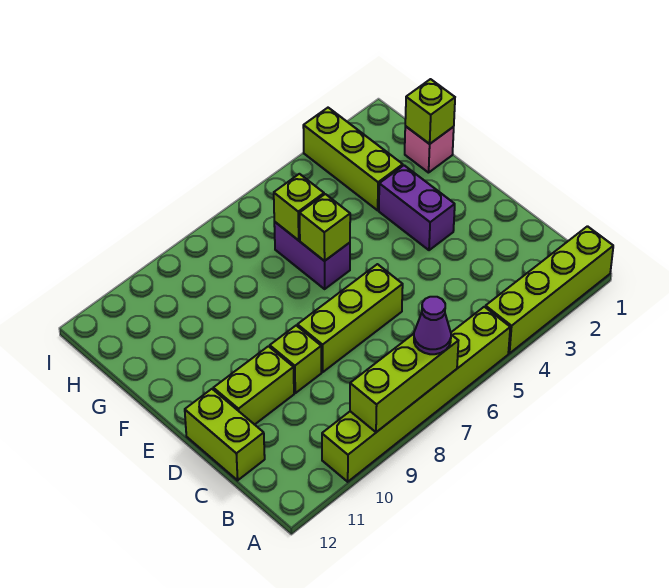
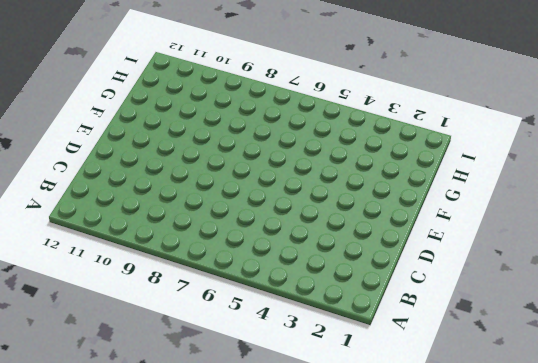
none -> lime 1x4 brick [485,226,613,353]
none -> lime 1x6 brick [322,307,510,482]
none -> lime 1x2 brick [185,389,265,480]

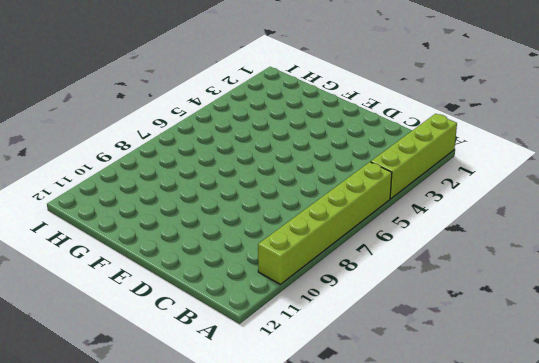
none -> lime 1x2 brick [185,389,265,480]
none -> lime 1x3 brick [297,264,403,372]
none -> lime 1x1 brick [270,326,321,393]

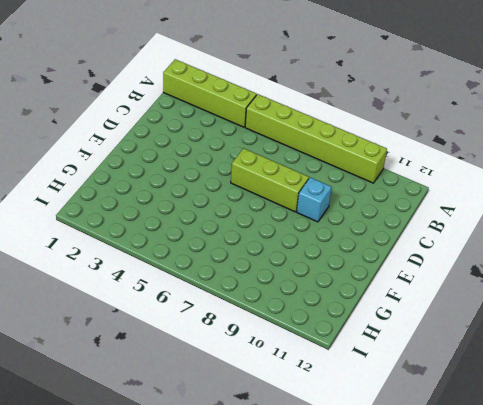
cyan 1x1 brick [297,177,332,222] -> lime 1x1 brick [270,326,321,393]
none -> lime 1x2 brick [185,389,265,480]
none -> lime 1x2 brick [213,346,294,425]
none -> purple 1x2 brick [379,165,455,250]

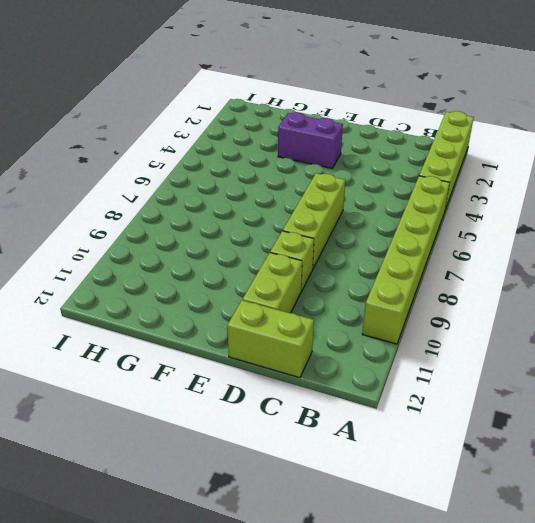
none -> purple 1x2 brick [274,222,350,289]
none -> pink 1x1 brick [405,126,454,173]
none -> lime 1x3 brick [303,108,403,210]

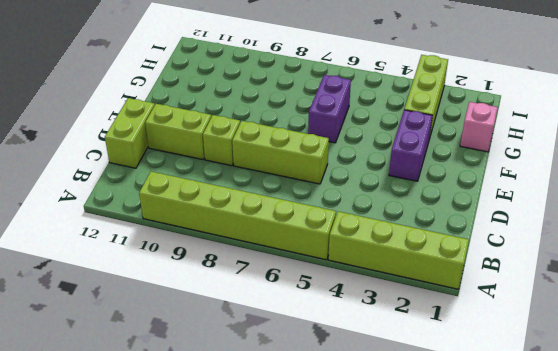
none -> lime 1x3 brick [350,334,458,432]
none -> lime 1x1 brick [300,194,350,261]
none -> lime 1x1 brick [405,79,455,144]

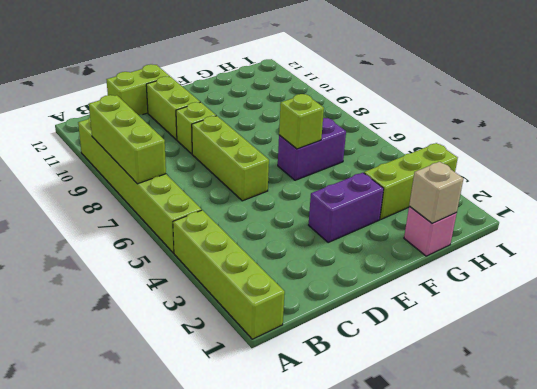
tan 1x1 brick [409,162,463,223] -> lime 1x1 brick [405,79,455,144]
none -> lime 1x1 brick [274,174,324,240]
none -> purple 1x1 cone [414,297,451,354]

